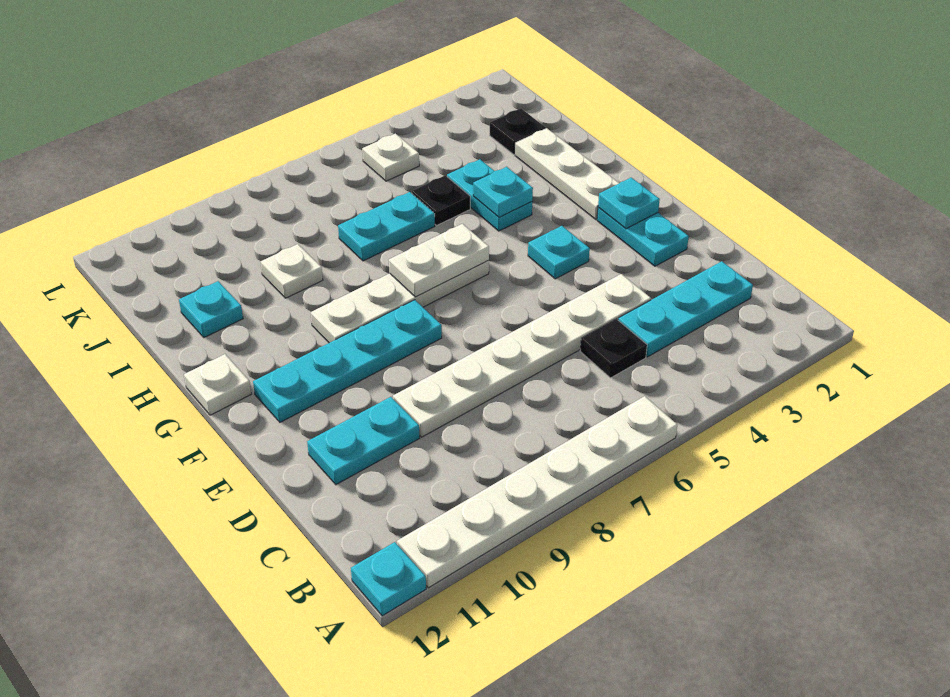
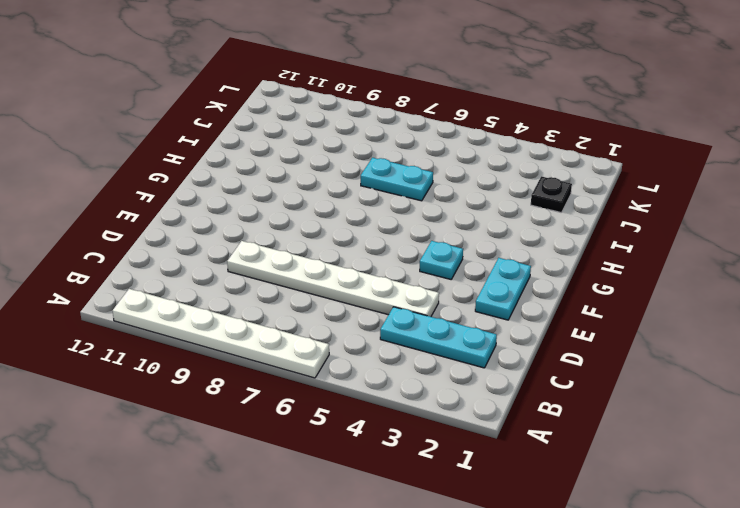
none -> cyan 1x1 plate [351,542,426,616]
none -> black 1x1 plate [580,319,647,378]
none -> cyan 1x2 plate [307,397,420,485]

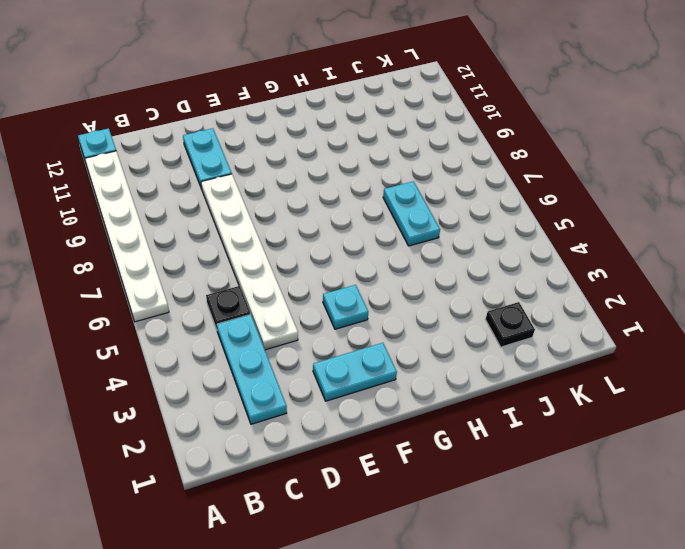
none -> cyan 1x4 plate [253,300,442,422]
none -> white 1x3 plate [515,128,619,219]
none -> white 1x4 plate [311,260,489,343]

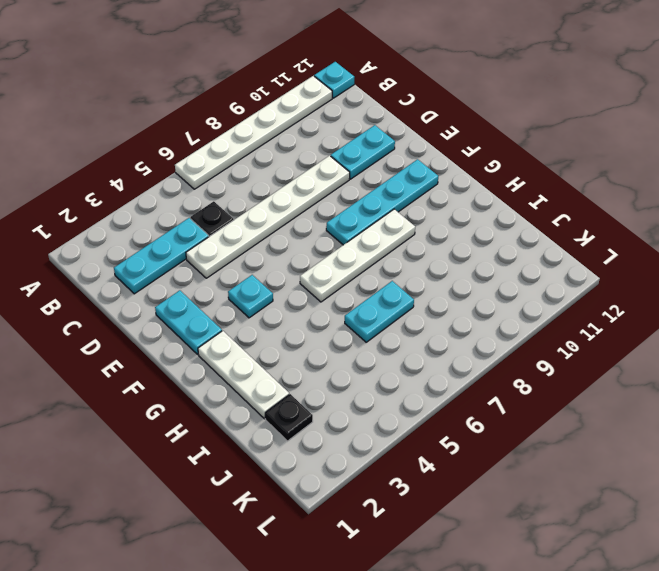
none -> white 1x1 plate [184,354,251,415]
none -> cyan 1x2 plate [447,159,532,231]
none -> black 1x1 plate [412,175,470,225]

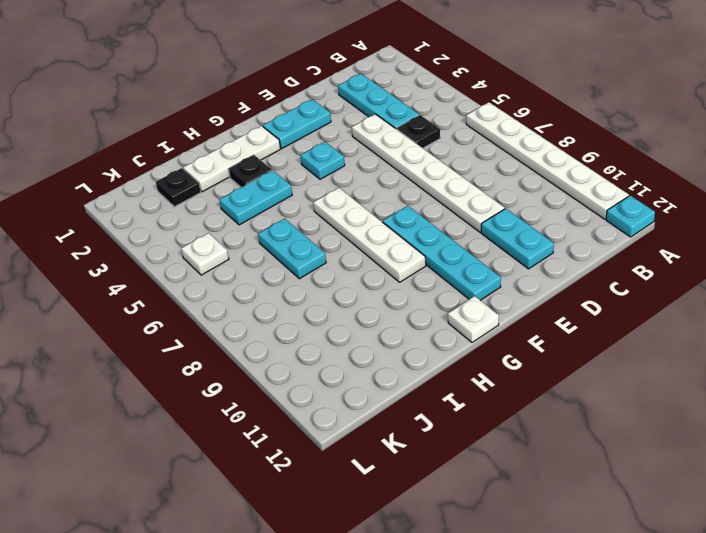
black 1x1 plate [229,155,272,187] -> black 1x1 plate moved to [412,175,470,225]
none -> white 1x1 plate [261,244,323,298]
none -> cyan 1x1 plate [179,281,243,337]
none -> cyan 1x1 plate [598,178,660,229]

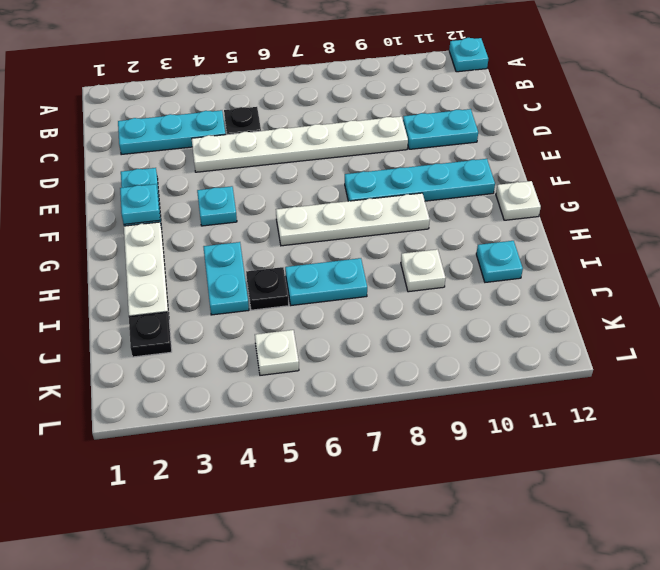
none -> white 1x6 plate [397,396,677,588]
none -> white 1x2 plate [389,224,489,297]
none -> cyan 1x1 plate [473,167,533,217]

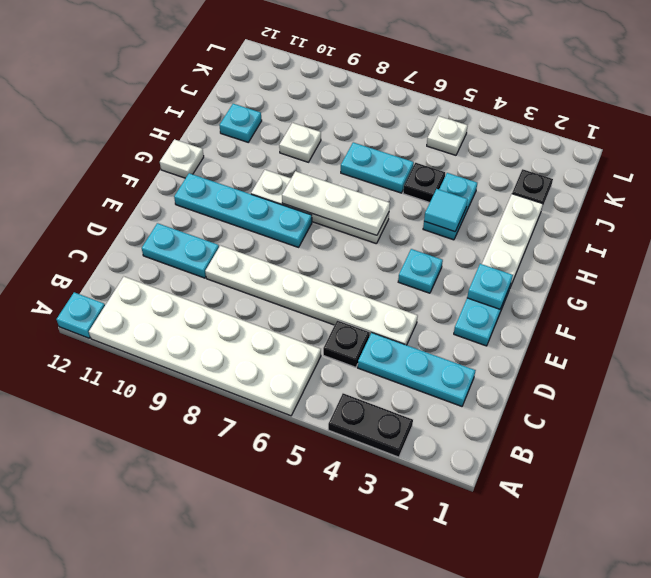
black 1x2 plate [328,393,413,457] -> none
white 2x6 plate [89,277,321,416] -> white 1x6 plate [397,396,677,588]
white 1x3 plate [282,171,390,235] -> white 1x2 plate [389,224,489,297]
cyan 1x1 tile [424,189,468,232] -> cyan 1x1 plate [473,167,533,217]

